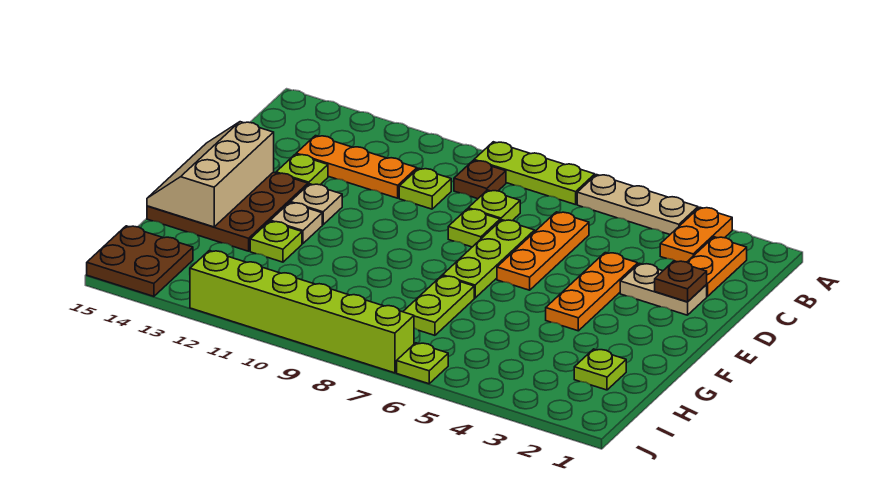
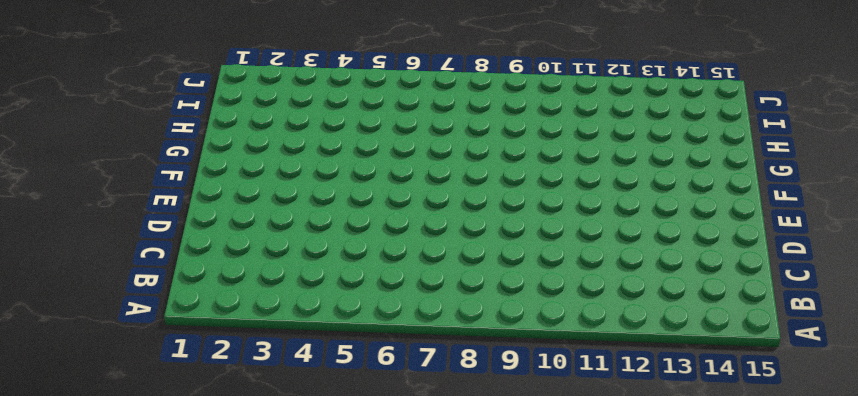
none -> orange 1x2 plate [660,207,732,262]
none -> tan 1x3 plate [577,175,698,234]
none -> lime 1x3 plate [474,142,595,205]

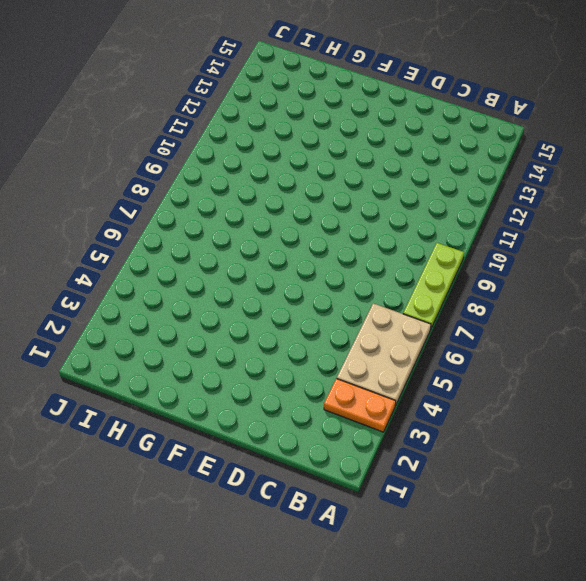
tan 2x3 plate [337,303,431,405] -> tan 1x3 plate [577,175,698,234]
none -> orange 1x2 plate [687,237,747,297]
none -> brown 1x1 plate [454,161,506,199]
none -> orange 1x3 plate [497,212,589,290]

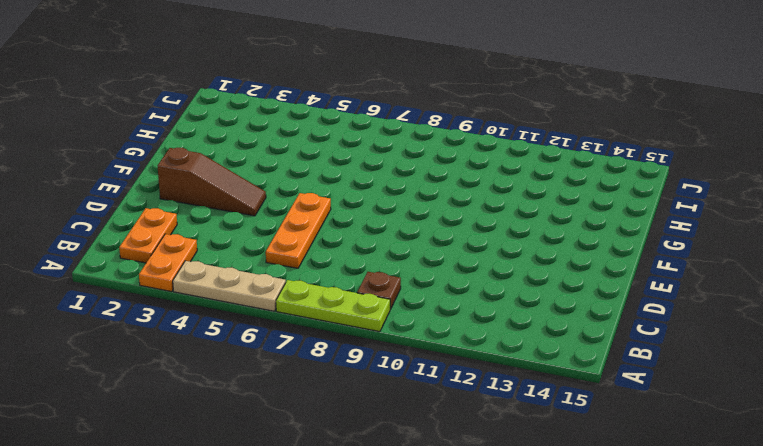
brown 1x3 slope [158,148,266,216] -> orange 1x3 plate [546,253,638,331]
none -> lime 1x1 plate [468,190,520,221]
none -> lime 1x1 plate [399,168,451,209]
none -> orange 1x3 plate [296,136,417,198]

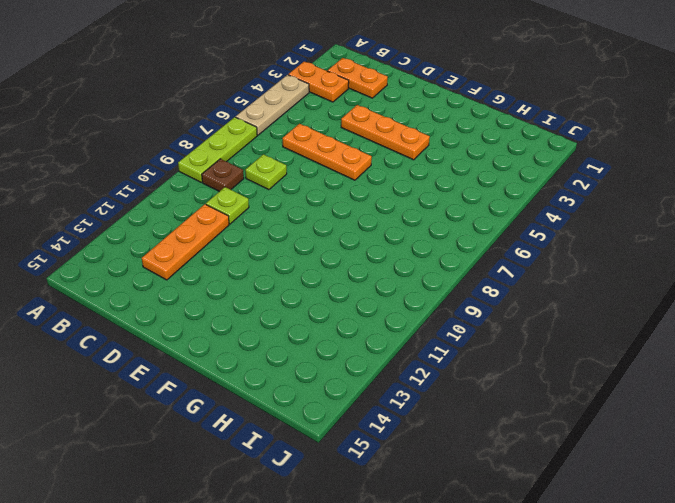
none -> tan 1x2 plate [620,263,707,315]
none -> lime 1x3 plate [442,220,535,298]
none -> lime 1x1 plate [448,209,500,247]

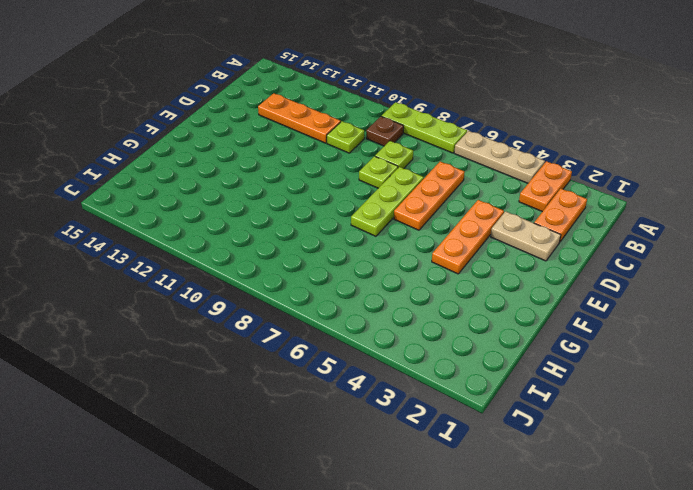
none -> lime 1x1 plate [276,154,328,185]
none -> tan 1x1 plate [290,184,342,225]
none -> brown 3x3 plate [147,172,308,251]

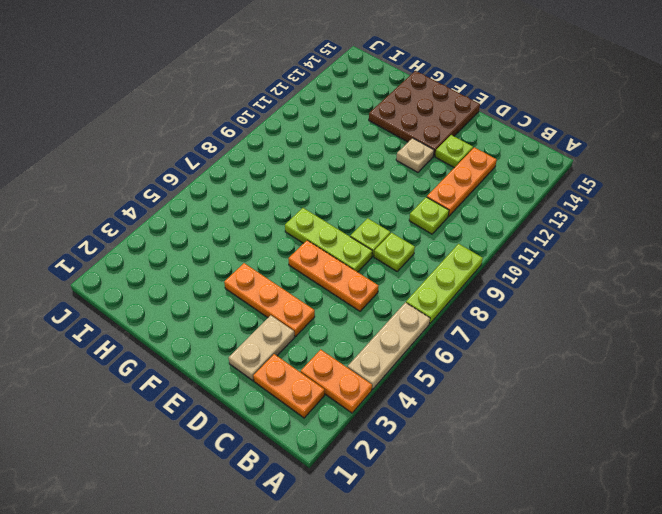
none -> brown 1x1 plate [454,161,506,199]
none -> tan 1x1 plate [270,203,322,243]
none -> lime 1x2 plate [403,276,474,335]

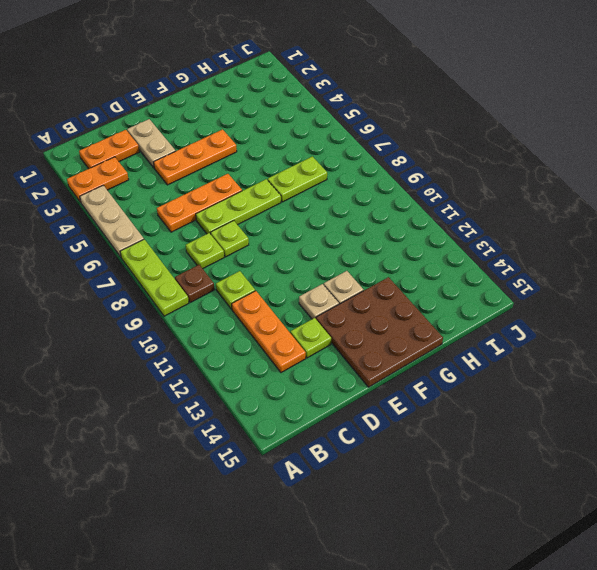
none -> lime 1x1 plate [250,221,302,262]
none -> lime 1x1 plate [574,349,626,390]
none -> brown 2x2 plate [87,226,193,296]

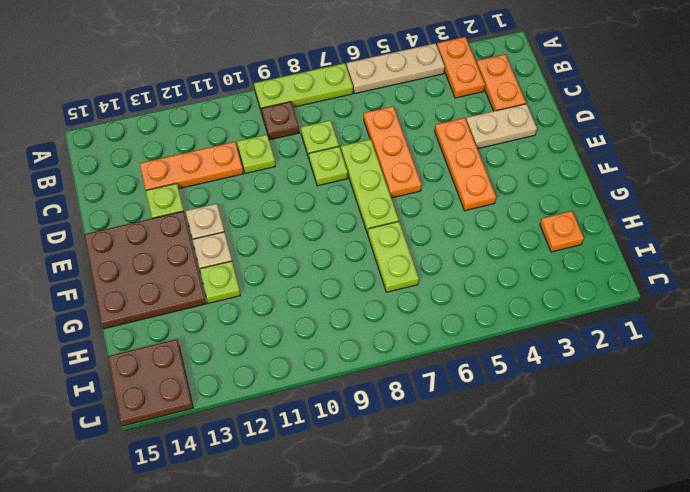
orange 1x1 plate [540,211,584,252] -> lime 1x1 plate [574,349,626,390]
none -> lime 1x1 plate [397,343,448,384]
none -> lime 1x6 brick [190,251,414,373]
none -> brown 1x1 plate [655,261,707,302]

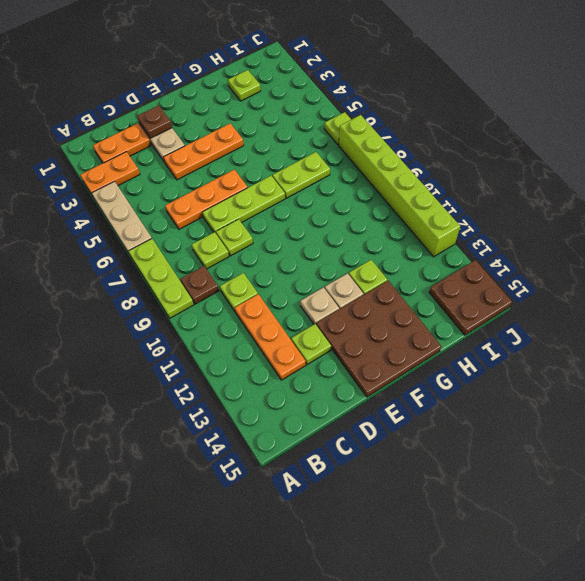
none -> tan 2x3 slope [147,122,274,227]

